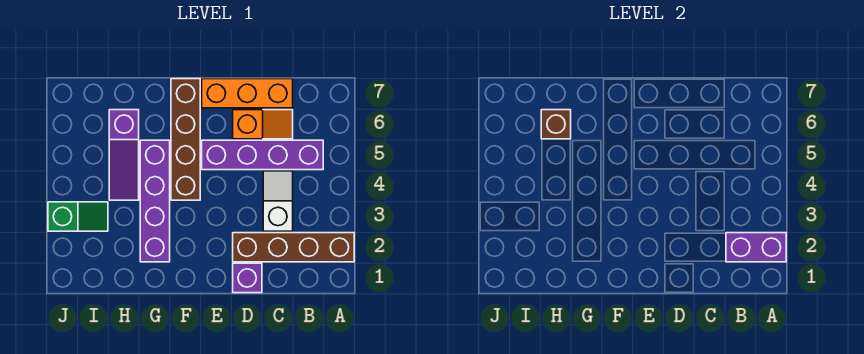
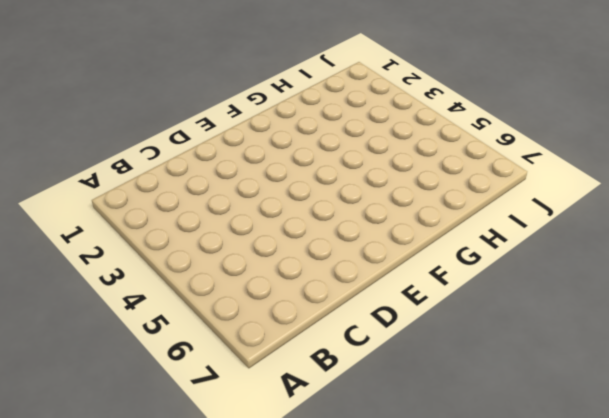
none -> brown 1x4 brick [233,233,354,262]
none -> purple 1x4 brick [202,140,323,170]
none -> white 1x2 slope [263,171,293,231]

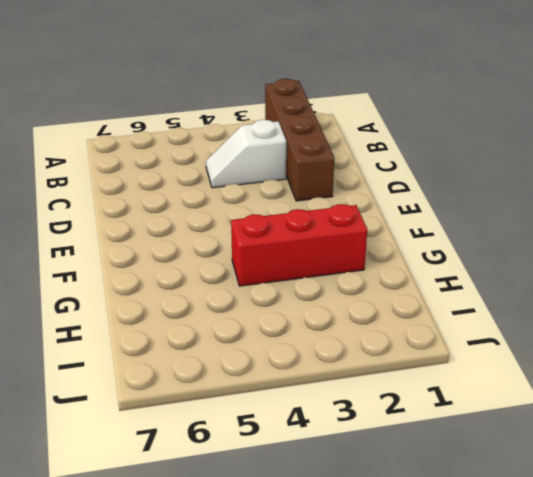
red 1x3 brick [231,204,367,286] -> purple 1x4 brick [140,140,170,262]
none -> purple 1x4 brick [202,140,323,170]
none -> orange 1x2 slope [233,110,293,139]
none -> orange 1x3 brick [202,79,293,108]

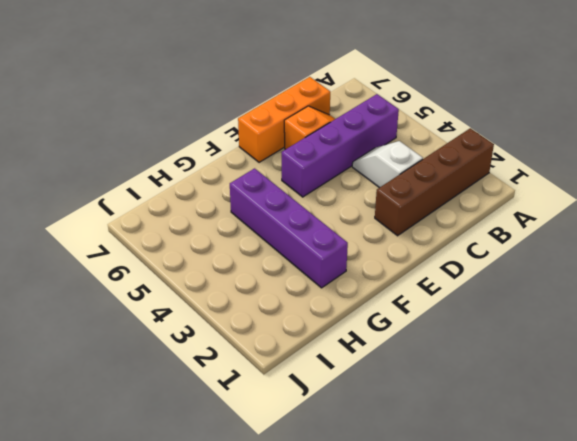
none -> purple 1x1 brick [233,263,262,293]
none -> brown 1x4 brick [171,79,200,200]
none -> purple 1x3 slope [109,110,139,200]

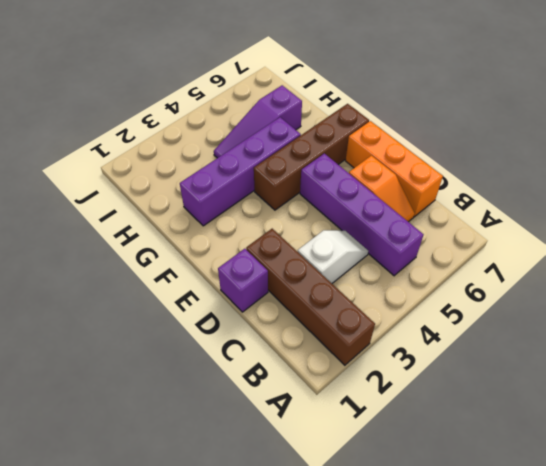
none -> green 1x2 slope [48,202,108,231]
none -> purple 1x2 brick [726,233,786,262]
none -> brown 1x1 brick [541,110,571,139]

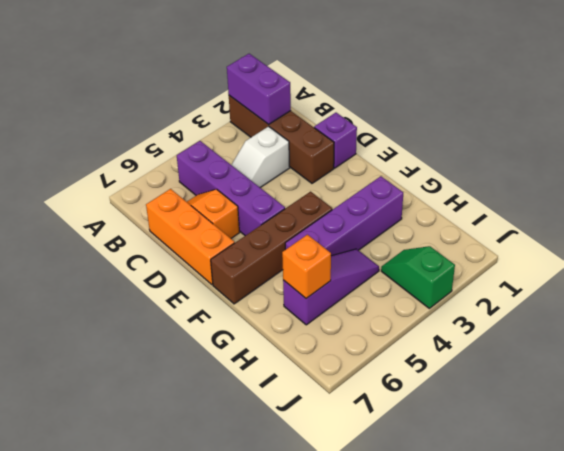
orange 1x1 brick [282,235,331,298] -> brown 1x1 brick [541,110,571,139]

